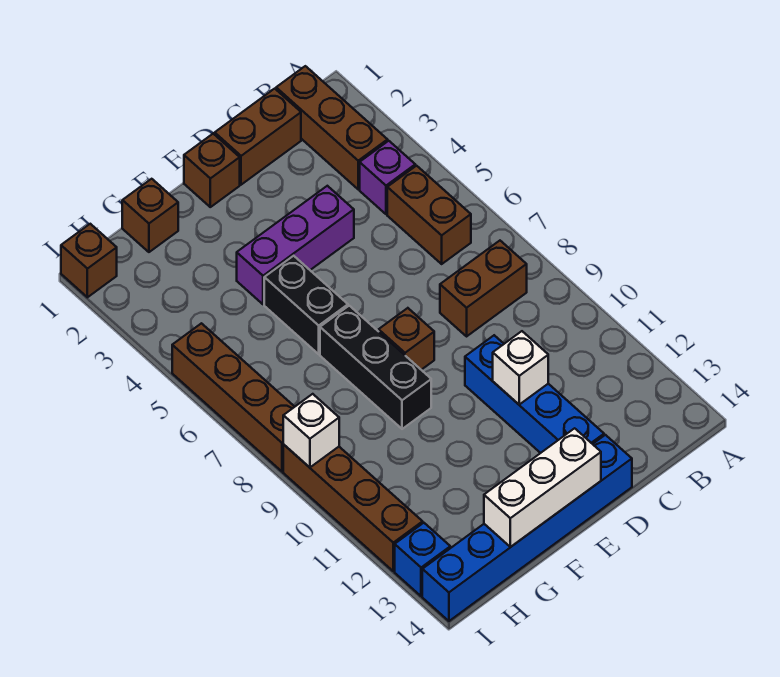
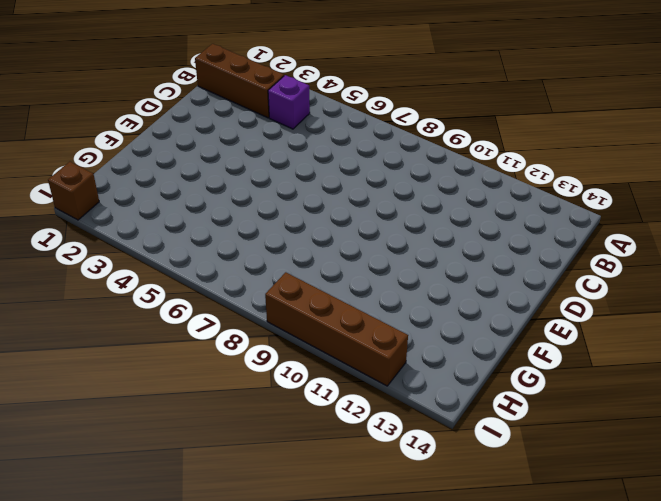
none -> brown 1x2 brick [387,166,471,264]
none -> brown 1x2 brick [440,241,527,336]
none -> brown 1x2 brick [215,89,301,185]

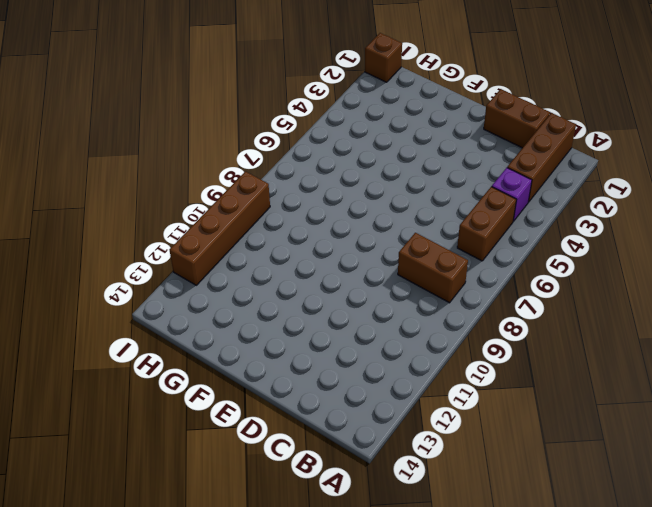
none -> purple 1x3 brick [237,186,354,304]
none -> blue 1x4 brick [465,335,604,453]
none -> blue 1x6 brick [422,435,632,621]

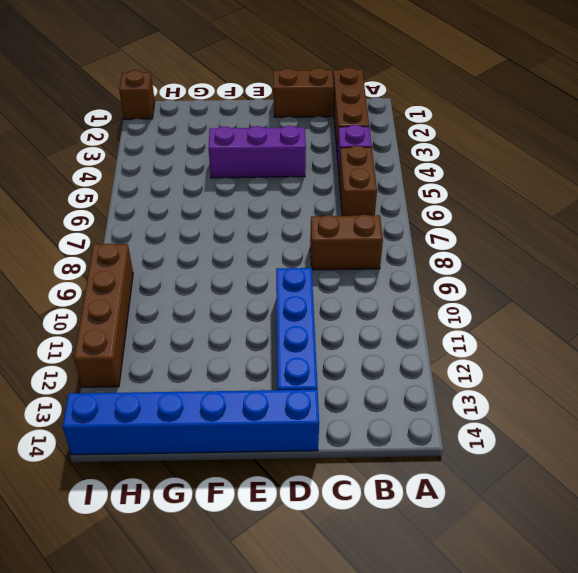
none -> brown 1x1 brick [184,134,240,207]
none -> brown 1x1 brick [379,308,434,370]
none -> black 1x2 brick [264,256,348,354]

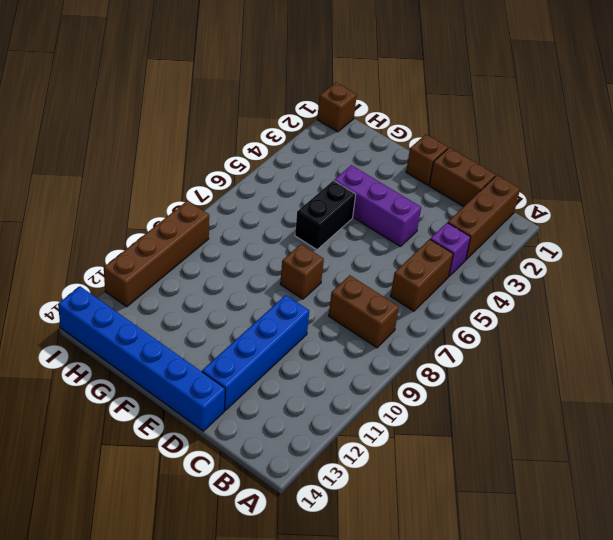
none -> black 1x3 brick [320,306,431,429]
none -> brown 1x1 brick [122,179,178,252]
none -> brown 1x4 brick [172,323,294,472]

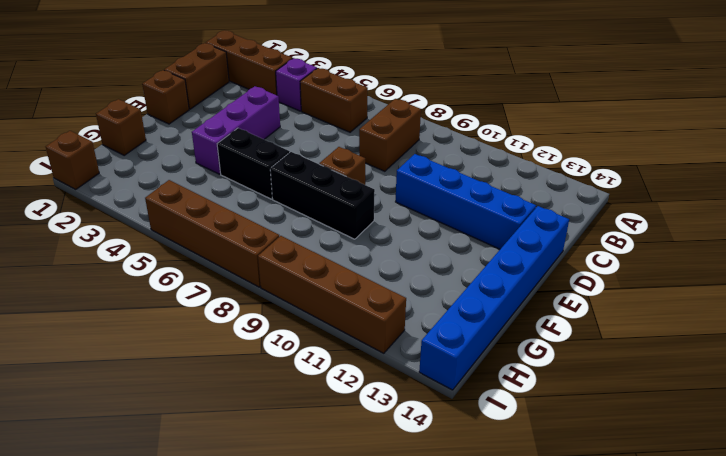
none -> blue 1x1 brick [395,523,450,596]
none -> white 1x1 brick [493,331,548,405]
none -> white 1x3 brick [484,428,601,547]

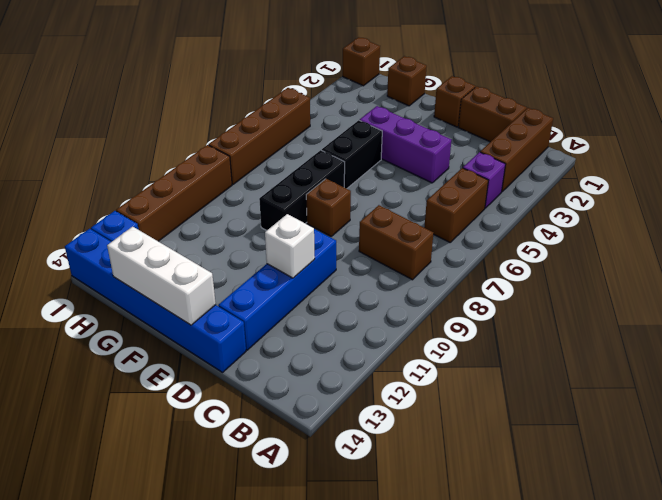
none -> white 1x1 brick [283,394,339,467]

